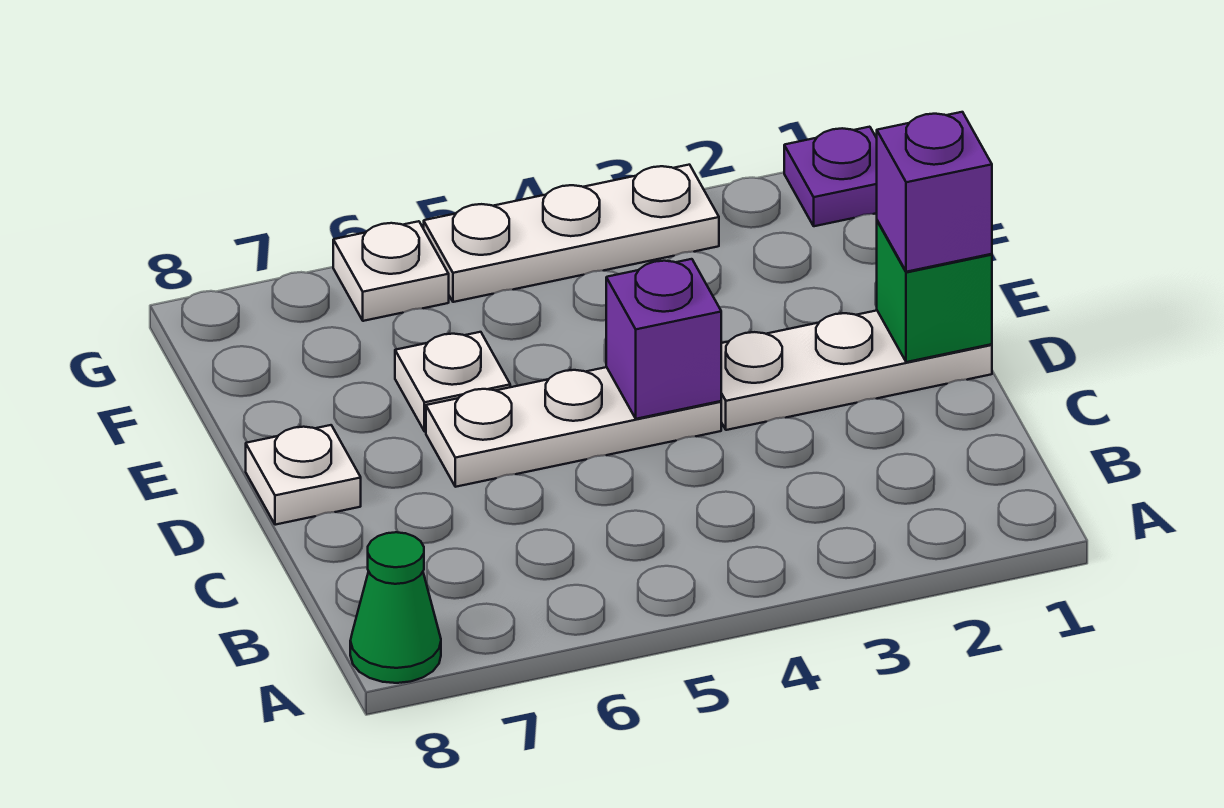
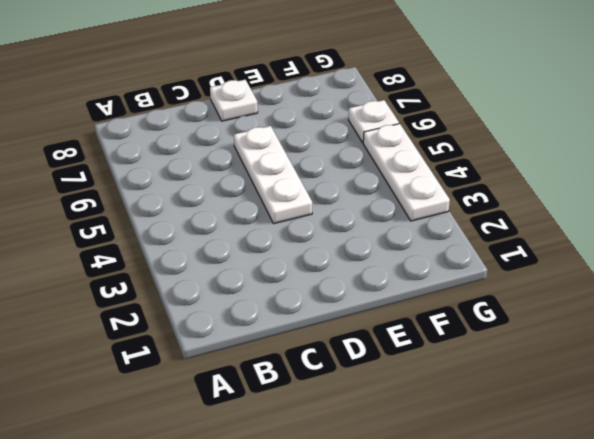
none -> green 1x1 cone [350,532,441,683]
none -> white 1x3 plate [721,311,992,430]

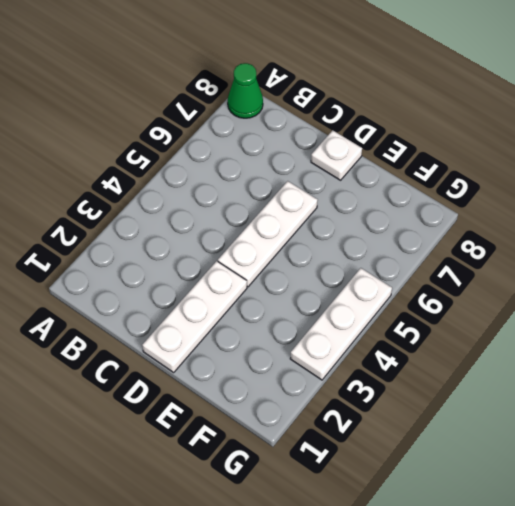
none -> white 1x1 plate [395,332,510,431]
none -> purple 1x1 plate [784,127,877,226]

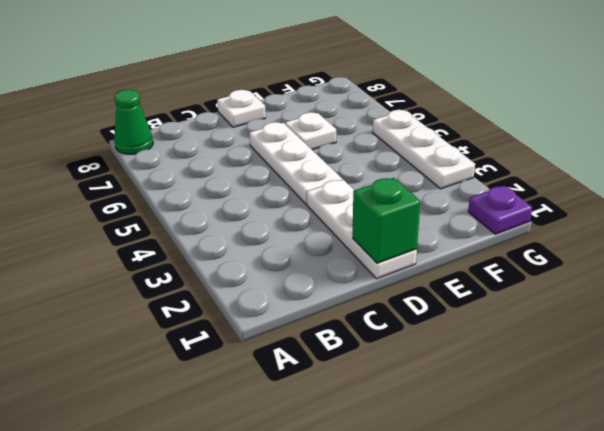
none -> white 1x1 plate [333,221,449,321]
none -> purple 1x1 brick [606,259,721,419]

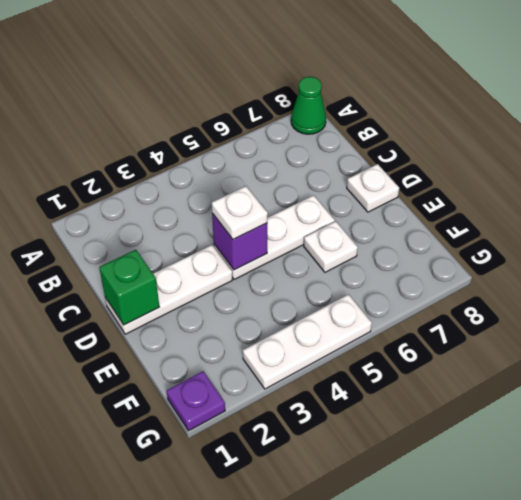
white 1x1 plate [212,186,268,240] -> white 1x1 plate moved to [333,221,449,321]
none -> purple 1x1 brick [877,112,992,272]

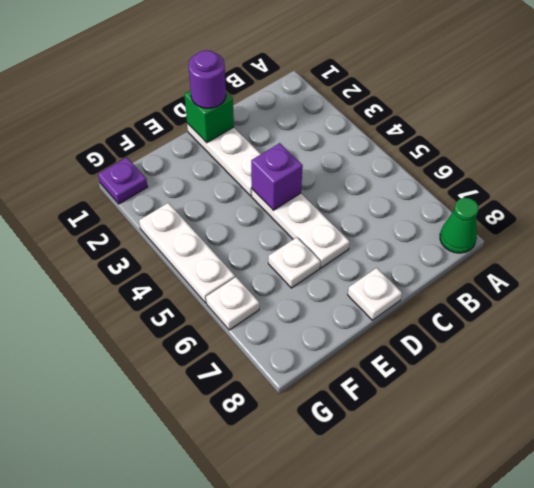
purple 1x1 round brick [189,50,226,108] -> purple 1x1 brick [877,112,992,272]

